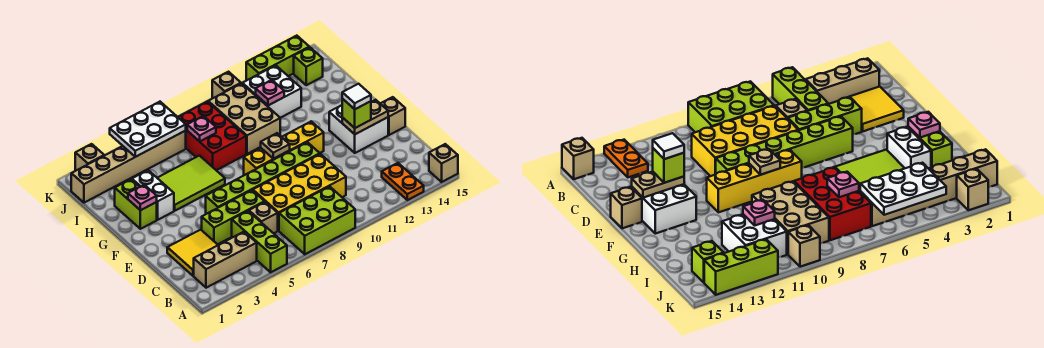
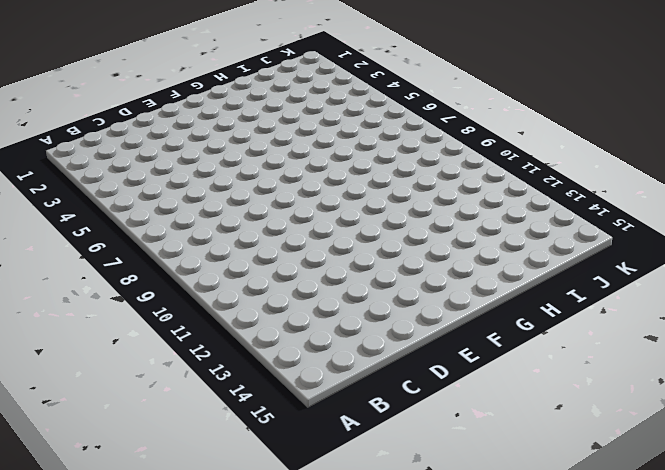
none -> lime 1x3 brick [232,211,287,272]
none -> lime 2x3 brick [279,187,355,254]
none -> orange 1x2 plate [382,163,424,200]
none -> tan 1x1 brick [429,144,458,182]

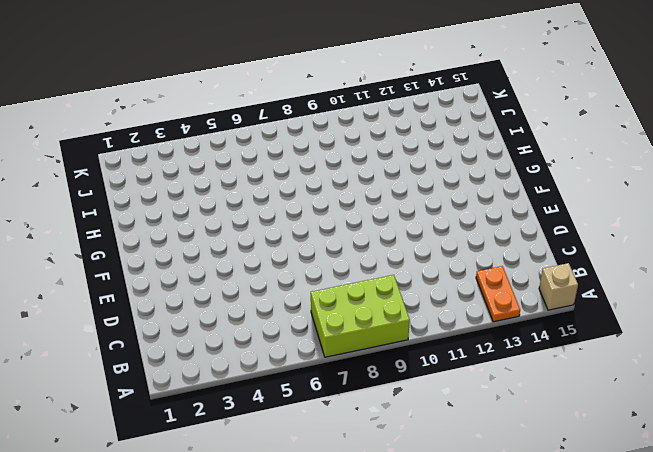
none -> lime 1x3 brick [232,211,287,272]
none -> tan 1x3 brick [194,232,257,288]
none -> yellow 2x2 tile [167,230,218,276]
none -> tan 1x1 brick [249,202,278,233]

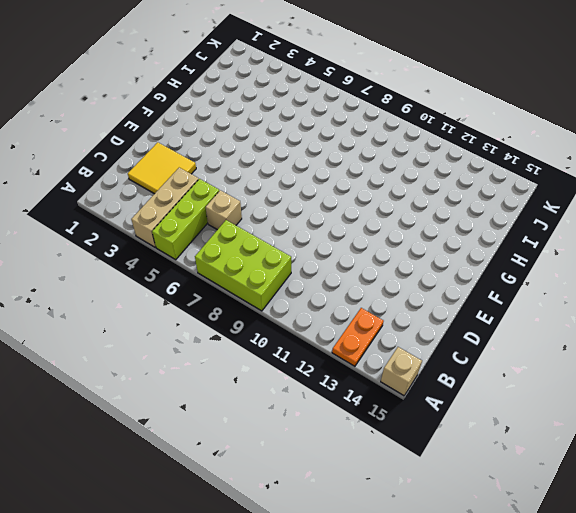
tan 1x3 brick [131,168,199,247] -> tan 1x3 brick turned to [194,232,257,288]
none -> yellow 2x4 brick [253,154,346,231]
none -> lime 1x3 brick [202,190,265,245]
none -> lime 1x6 brick [206,142,320,214]
none -> white 2x2 brick [329,105,388,153]

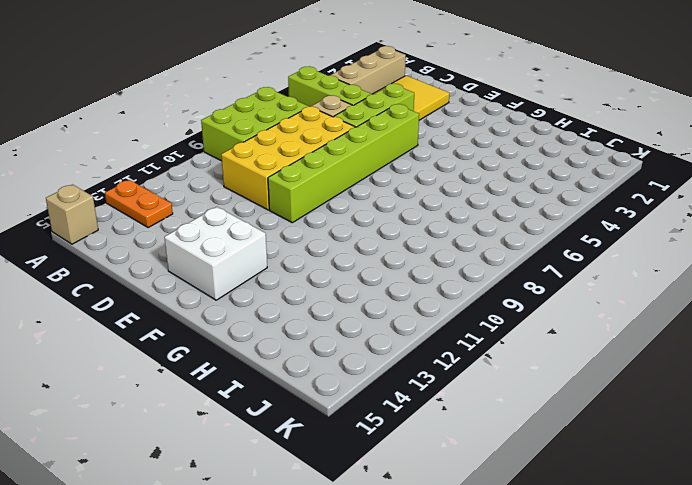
none -> tan 1x1 brick [380,97,405,135]
none -> yellow 1x4 brick [244,121,324,175]
none -> lime 1x2 brick [115,179,157,229]
none -> white 1x2 brick [132,170,174,220]

